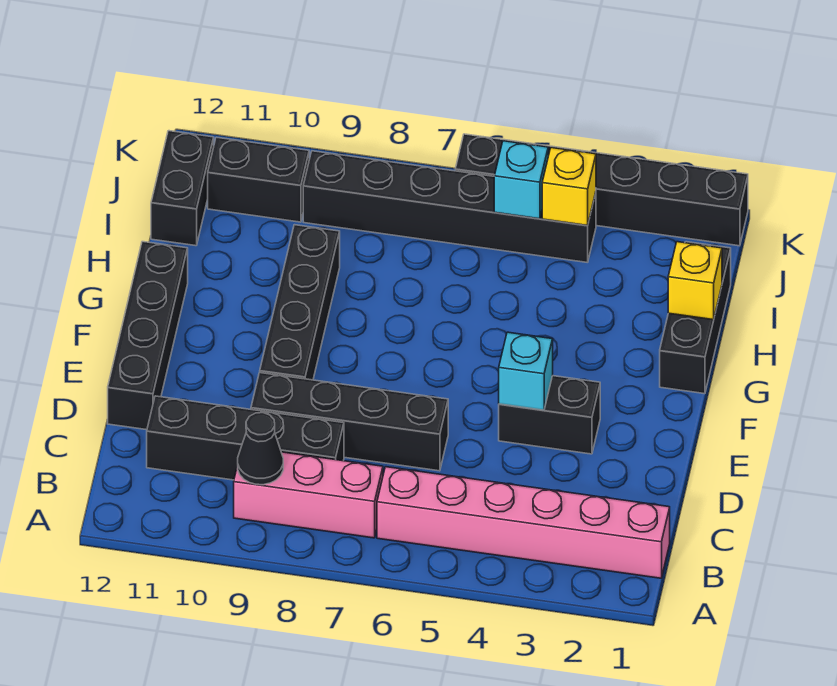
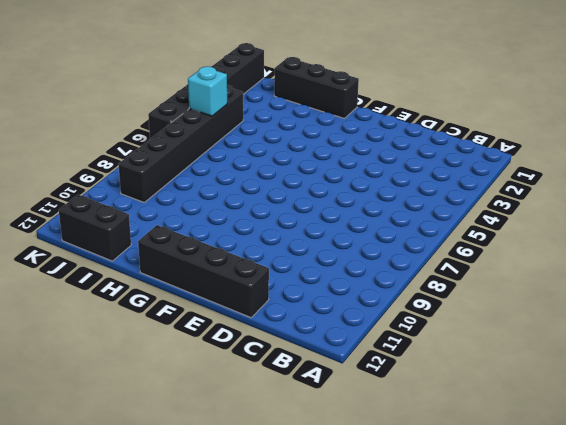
none -> pink 1x6 brick [377,467,670,578]
none -> pink 1x3 brick [234,452,383,538]
none -> black 1x4 brick [147,396,344,480]

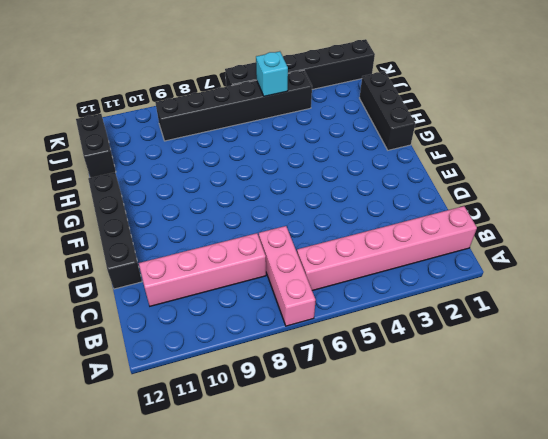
pink 1x3 brick [259,226,316,326] -> pink 1x3 brick turned to [234,452,383,538]
pink 1x4 brick [139,233,266,306] -> black 1x4 brick [147,396,344,480]
none -> black 1x4 brick [251,373,448,471]
none -> black 1x2 brick [499,376,600,454]
none -> black 1x4 brick [260,225,340,380]

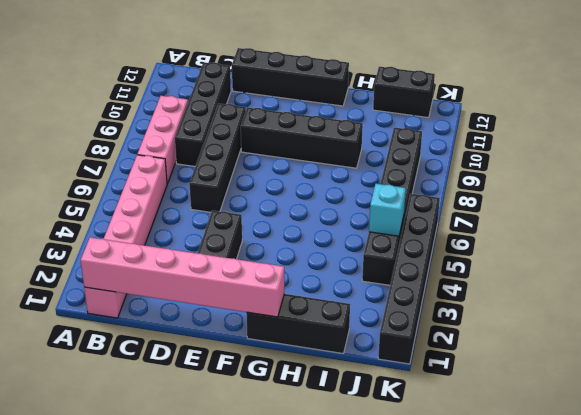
pink 1x6 brick [81,237,284,317] -> none
none -> black 1x2 brick [208,137,309,222]
none -> black 1x1 cone [238,413,283,485]
none -> cyan 1x1 brick [499,332,553,410]

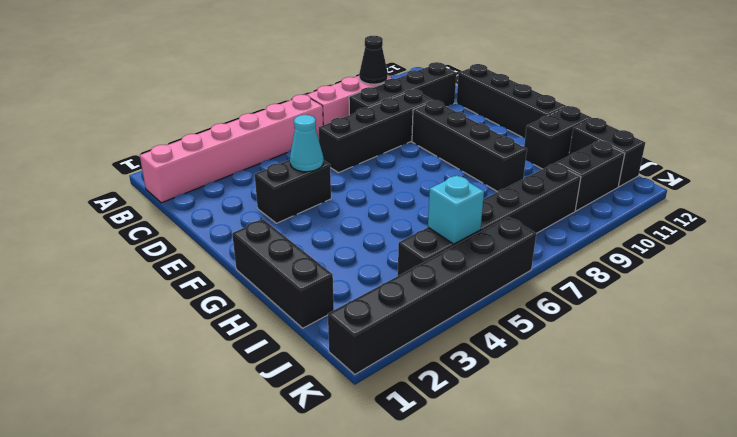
cyan 1x1 cone [290,115,323,172] -> cyan 1x1 brick [499,332,553,410]
black 1x2 brick [524,106,591,169] -> none
none -> yellow 1x1 brick [668,242,722,320]
none -> yellow 1x1 brick [542,148,596,226]

